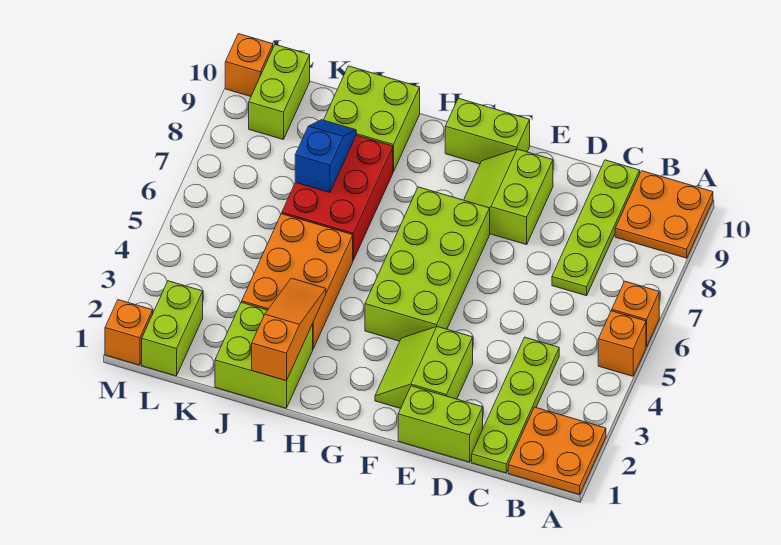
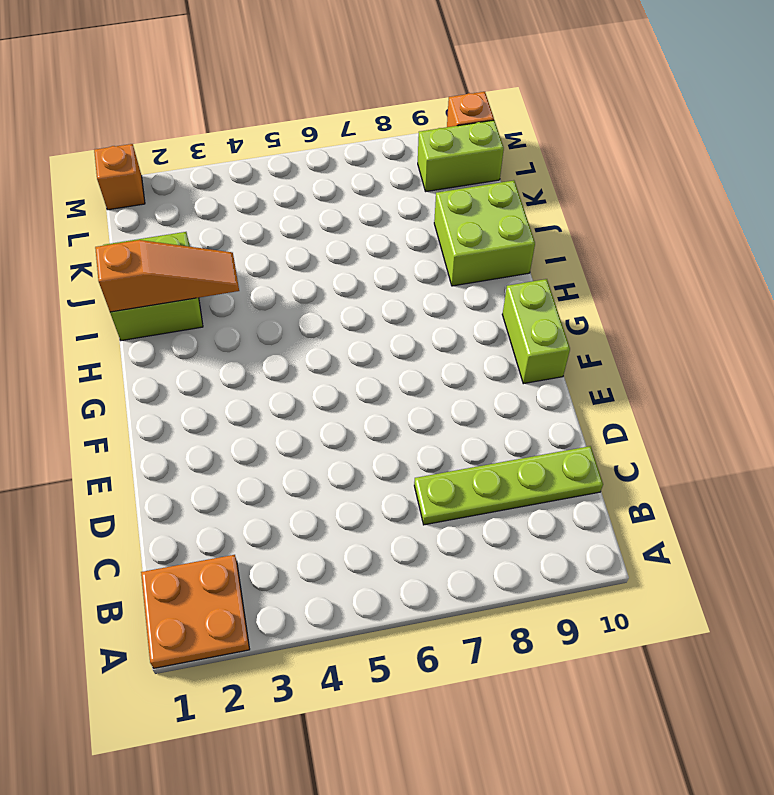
none -> orange 1x1 brick [598,311,646,376]
none -> orange 1x1 brick [612,281,659,347]
none -> orange 2x2 plate [615,171,713,258]

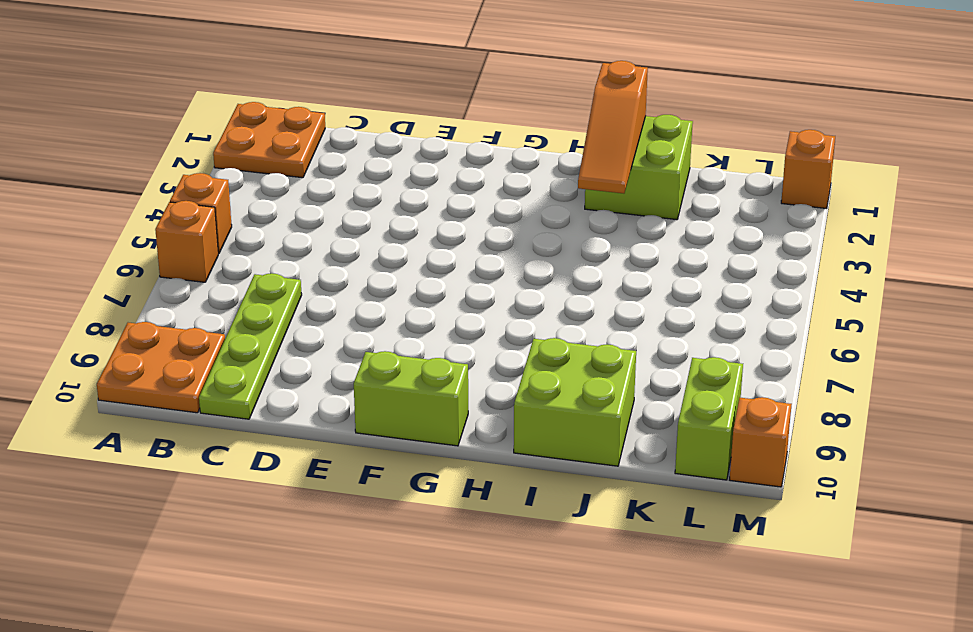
none -> lime 1x4 plate [472,337,559,473]
none -> lime 1x2 brick [398,386,483,462]
none -> lime 2x2 slope [375,327,473,408]

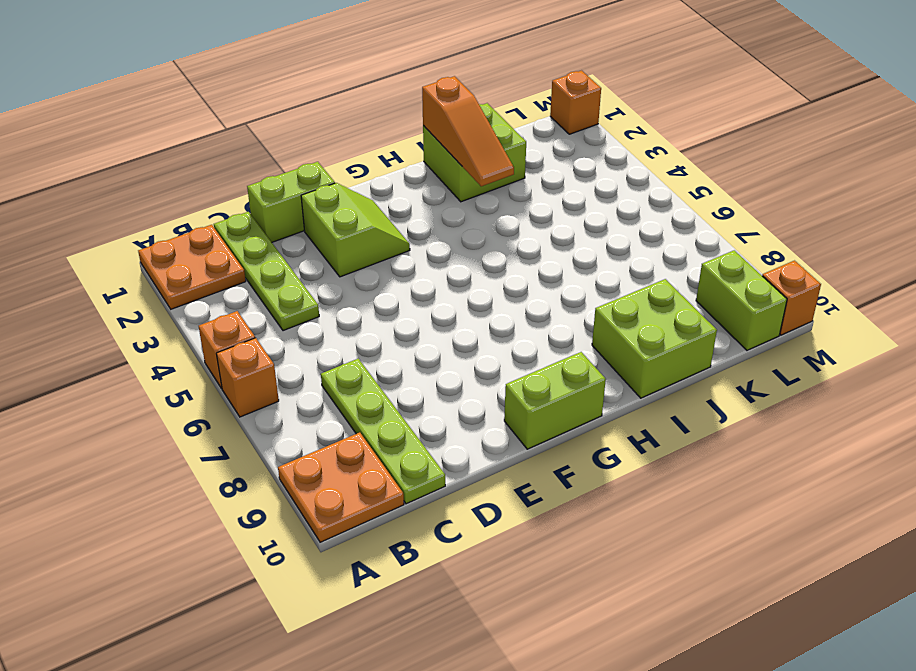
none -> lime 2x2 slope [464,149,553,245]
none -> lime 2x4 brick [365,187,490,341]
none -> orange 2x3 brick [242,214,353,349]

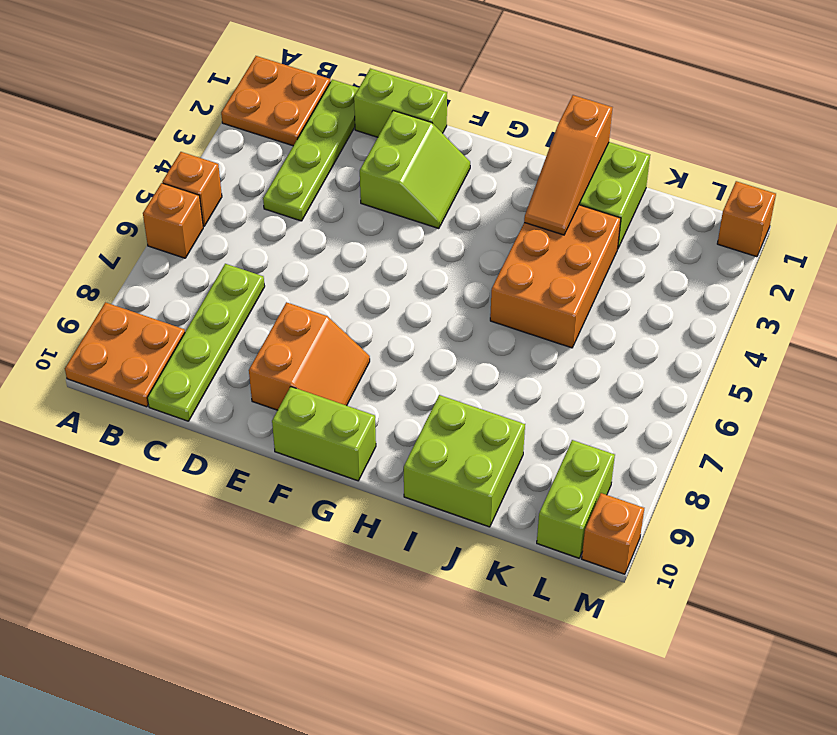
orange 2x2 slope [249,302,370,410] -> lime 2x2 slope [464,149,553,245]
none -> lime 2x4 brick [365,187,490,341]
none -> red 2x3 brick [282,135,393,260]
none -> lime 1x2 brick [142,281,203,376]

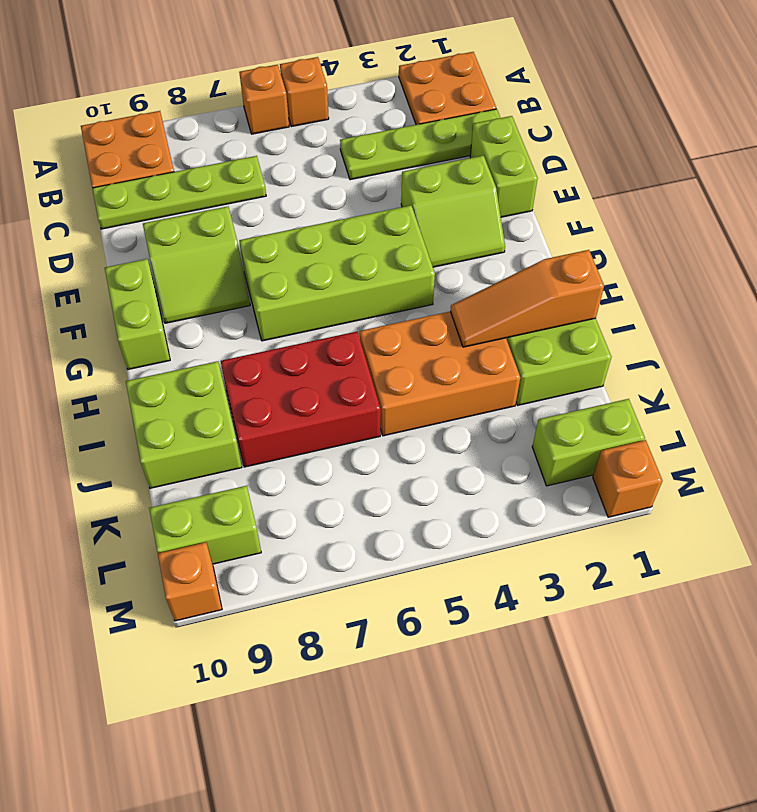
none -> blue 1x2 slope [295,120,356,192]

